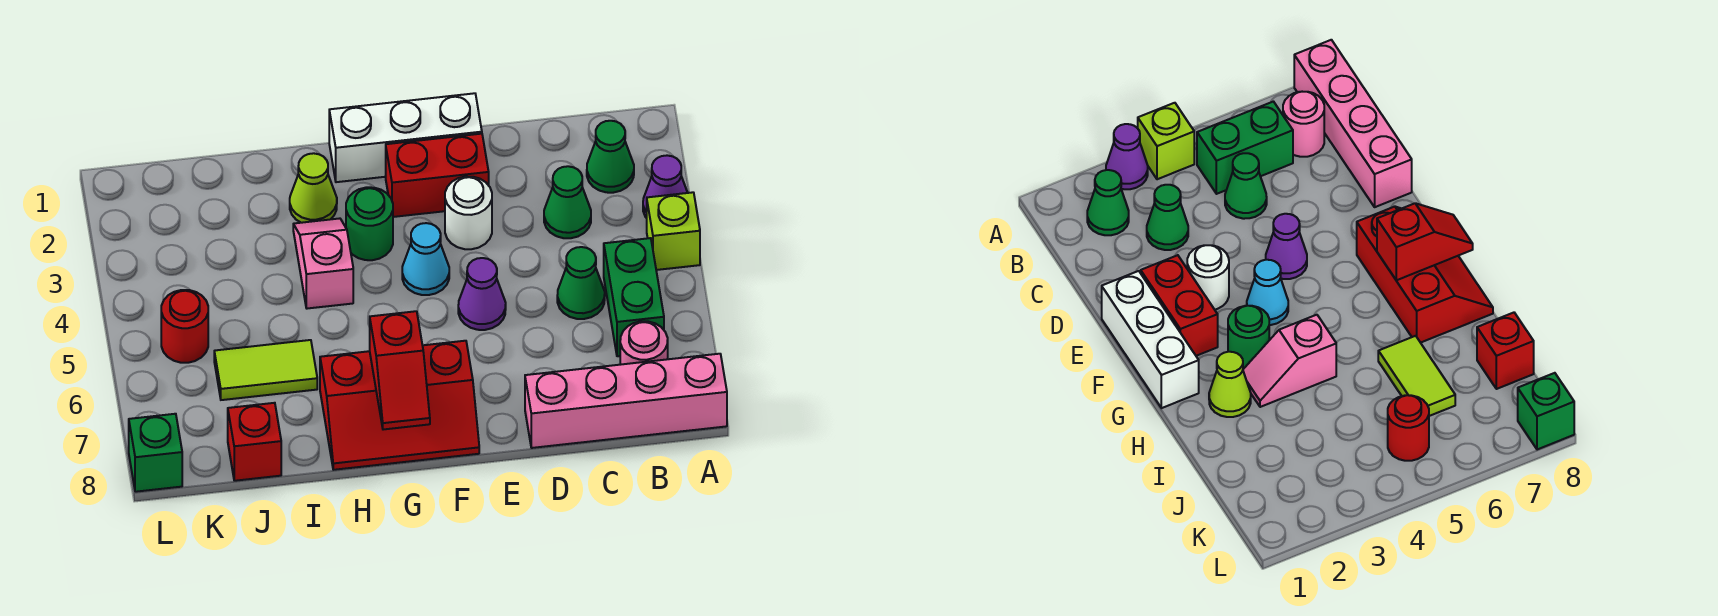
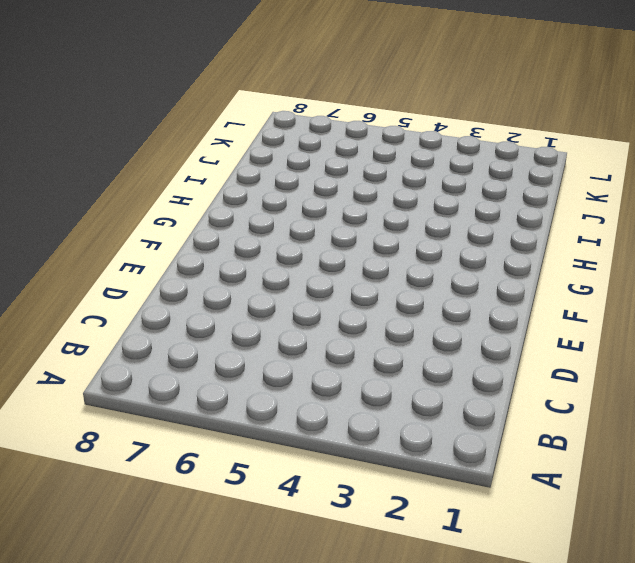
none -> purple 1x1 cone [643,155,687,218]
none -> lime 1x1 brick [647,192,700,270]
none -> pink 1x4 brick [525,354,727,448]

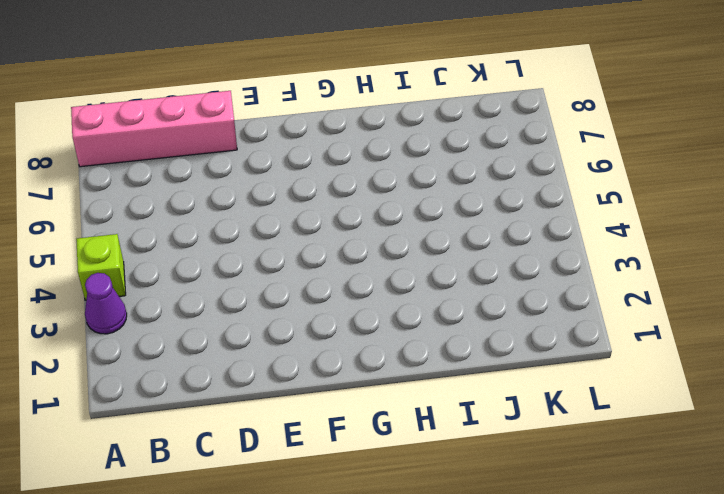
none -> green 1x1 cone [587,121,634,193]
none -> green 1x2 brick [604,238,664,356]
none -> pink 1x1 round brick [620,321,668,365]

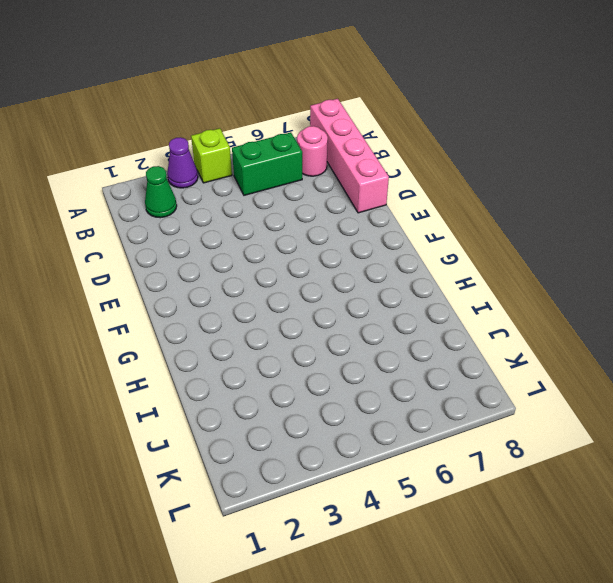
none -> green 1x1 cone [544,166,591,238]
none -> green 1x1 cone [557,247,605,319]
none -> white 1x3 brick [329,93,482,182]

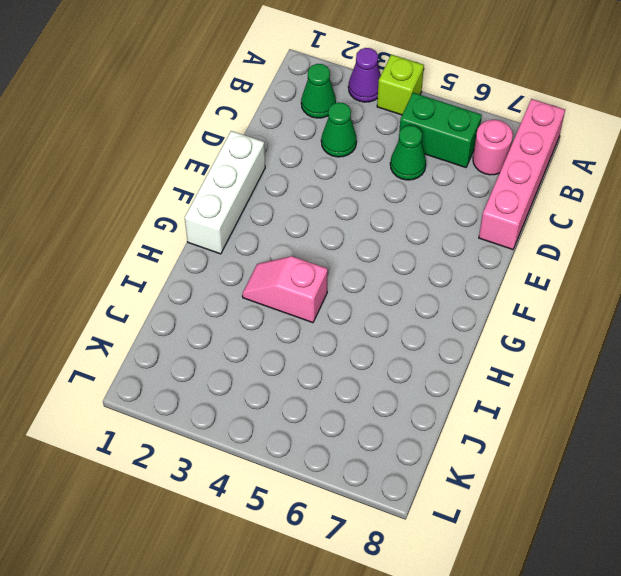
none -> red 1x2 brick [386,134,489,217]
none -> white 1x1 round brick [445,176,492,249]
none -> purple 1x1 cone [458,258,506,330]

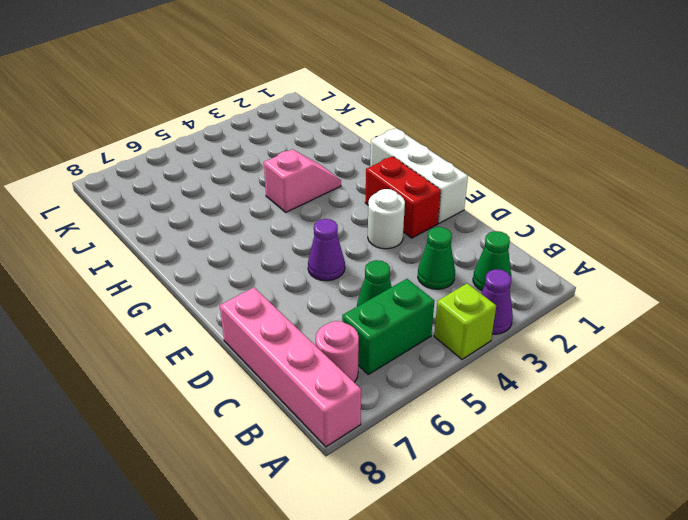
none -> cyan 1x1 cone [402,223,449,295]
none -> red 2x3 slope [320,341,479,470]
none -> green 1x1 round brick [346,187,393,260]

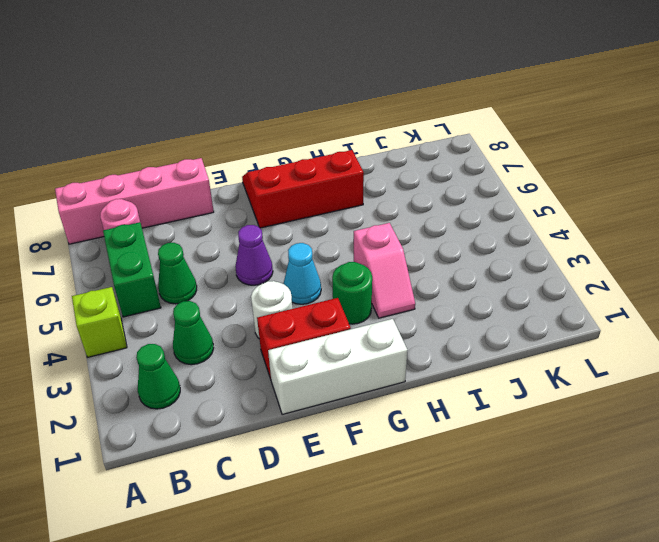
none -> purple 1x1 cone [643,155,687,218]
none -> lime 1x1 cone [290,153,337,223]
none -> lime 1x2 tile [214,340,317,400]

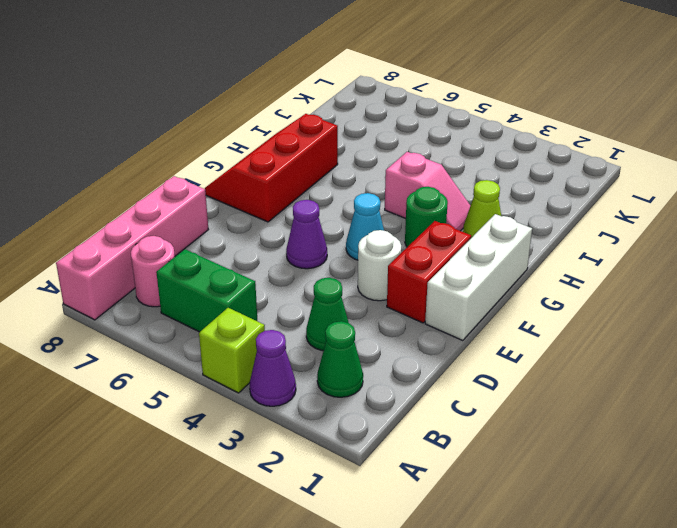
none -> green 1x1 cone [557,247,605,319]
none -> lime 1x2 tile [214,340,317,400]
none -> red 1x1 brick [228,403,281,481]

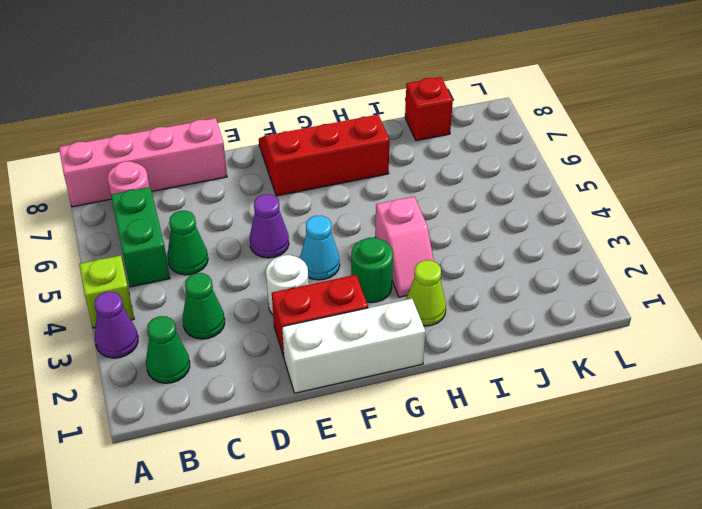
none -> lime 1x2 tile [214,340,317,400]
none -> red 1x1 round brick [161,290,208,363]
none -> green 1x1 brick [129,414,182,492]

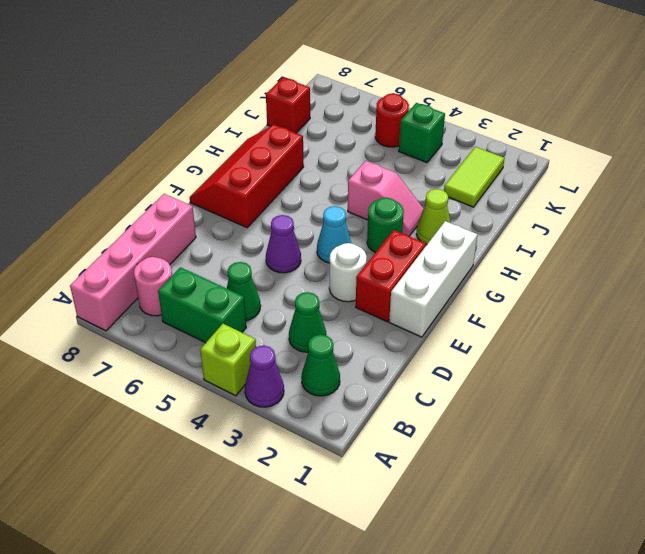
lime 1x2 tile [444,147,505,207] -> lime 1x2 tile moved to [214,340,317,400]
green 1x1 brick [399,103,445,162] -> green 1x1 brick moved to [129,414,182,492]
none -> red 1x2 slope [370,311,430,430]

